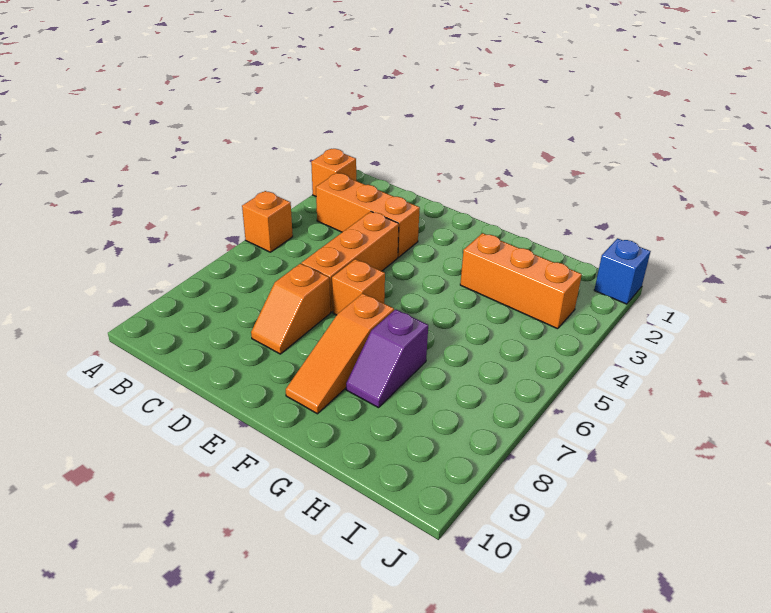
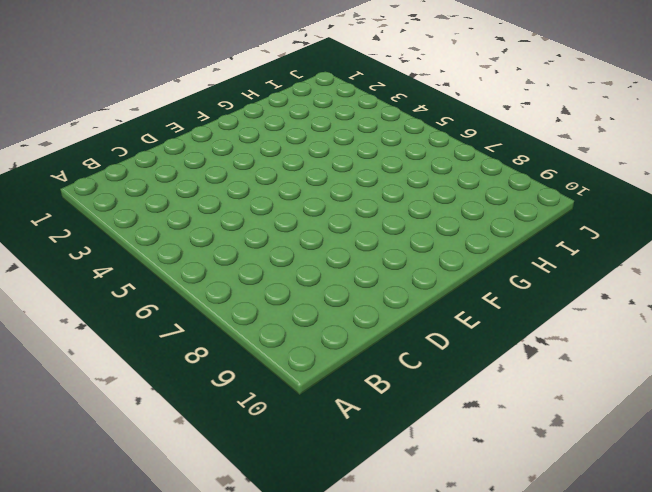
none -> orange 1x1 brick [311,149,356,196]
none -> orange 1x1 brick [242,191,293,252]

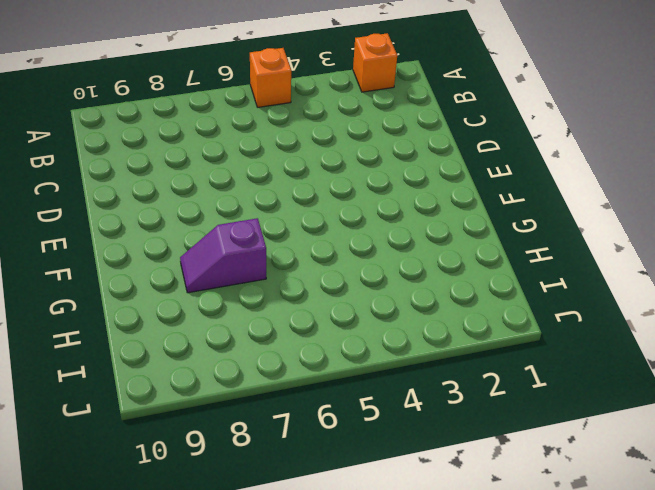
none -> orange 1x3 brick [316,173,420,257]
none -> orange 1x3 brick [302,212,399,312]

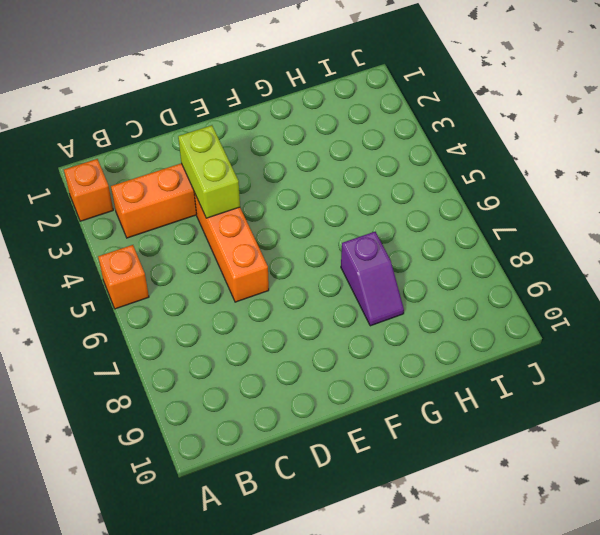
lime 1x2 brick [178,125,240,218] -> none
none -> orange 1x2 slope [251,263,330,354]
none -> orange 1x1 brick [332,259,385,315]

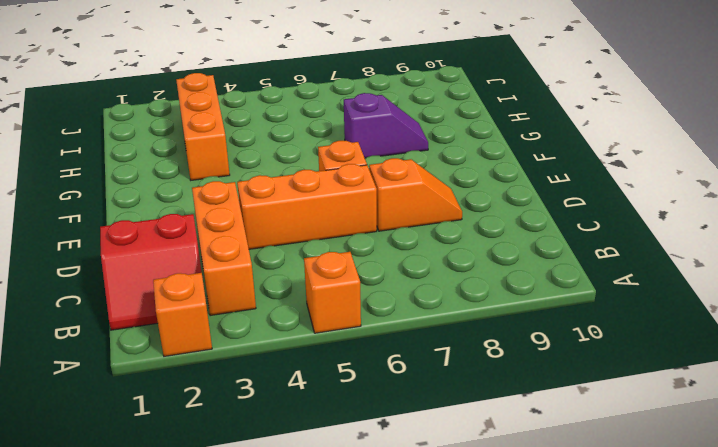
red 2x2 slope [100,214,202,330] -> none
none -> orange 1x3 slope [286,293,394,414]
none -> blue 1x1 brick [594,238,651,304]

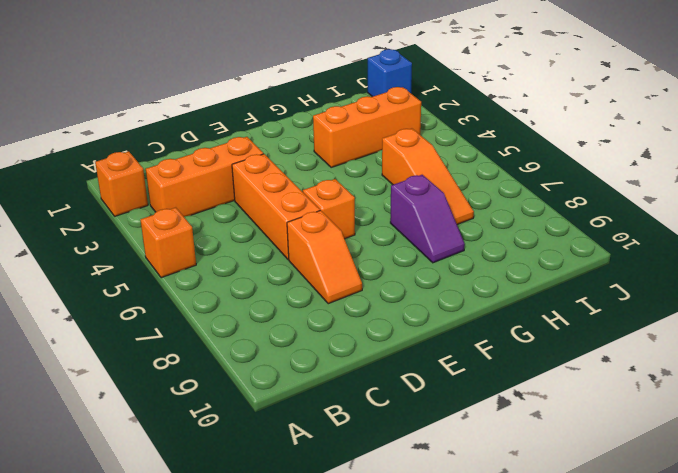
orange 1x3 slope [382,129,474,224] -> orange 1x3 slope moved to [286,293,394,414]

